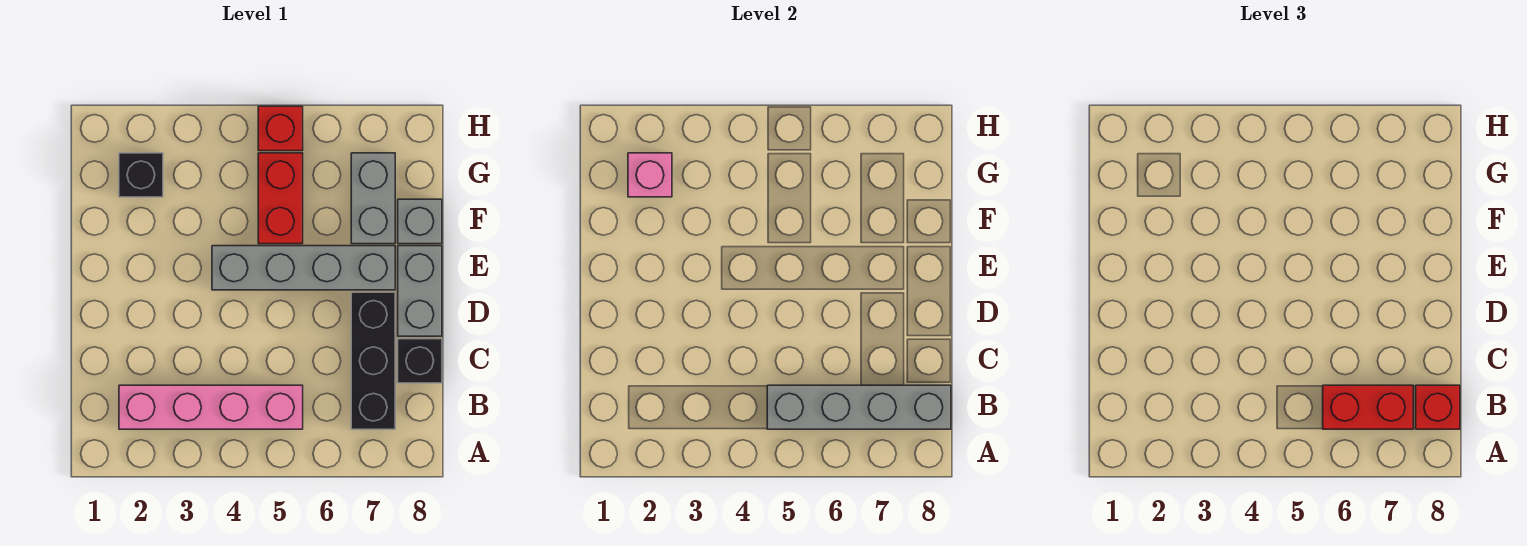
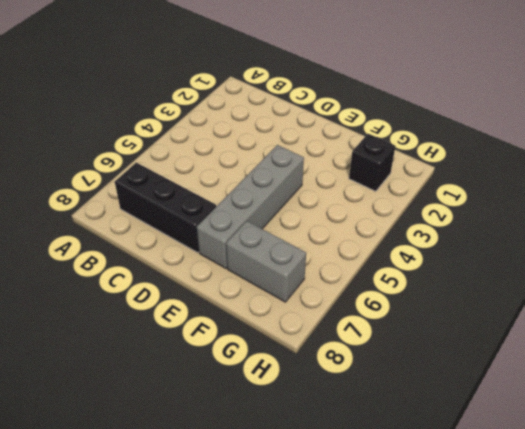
none -> pink 1x4 brick [119,385,303,429]
none -> black 1x1 brick [398,339,442,383]
none -> grey 1x2 brick [398,246,442,336]

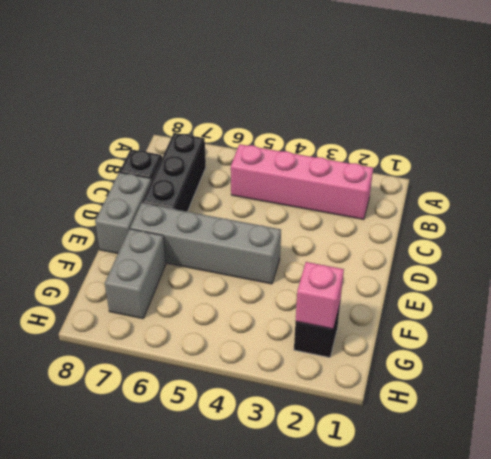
none -> red 1x2 brick [258,153,303,244]
none -> grey 1x1 brick [398,199,442,244]
none -> red 1x1 brick [258,106,303,151]

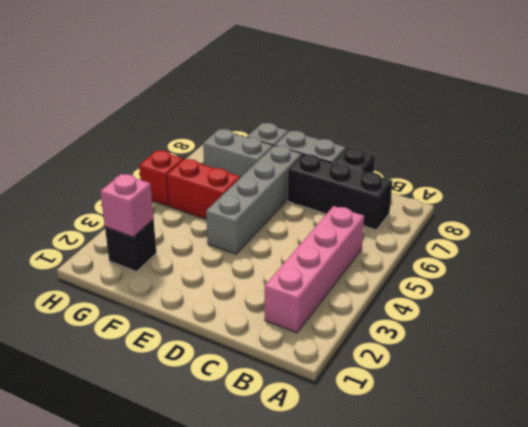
none -> grey 1x4 brick [767,385,951,429]
none -> red 1x2 brick [1323,385,1413,429]
none -> red 1x1 brick [1416,385,1460,429]

